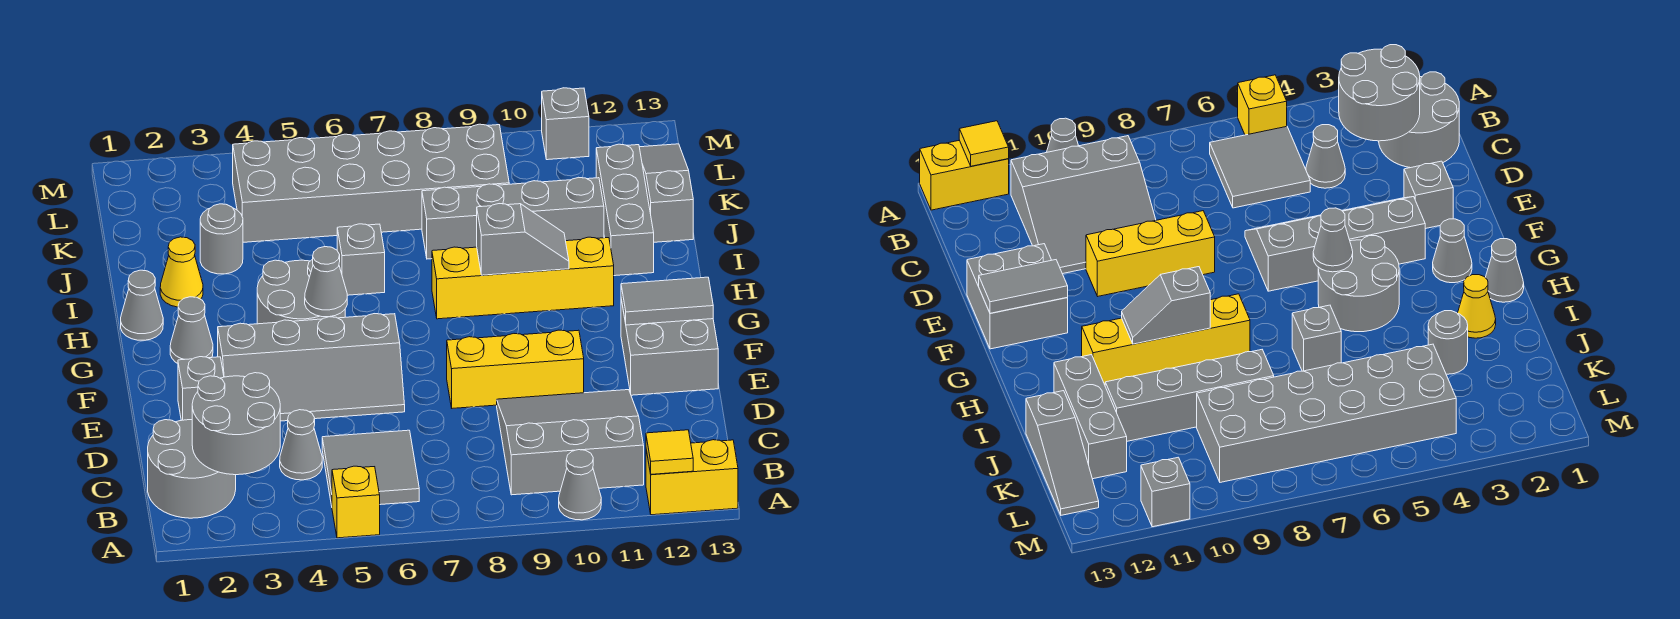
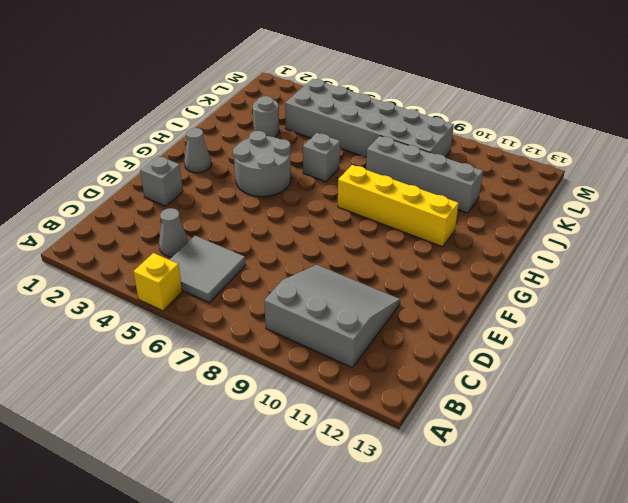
none -> grey 1x1 cone [559,450,601,520]
none -> yellow 1x2 brick [646,440,738,515]
none -> grey 2x2 round brick [148,420,236,518]

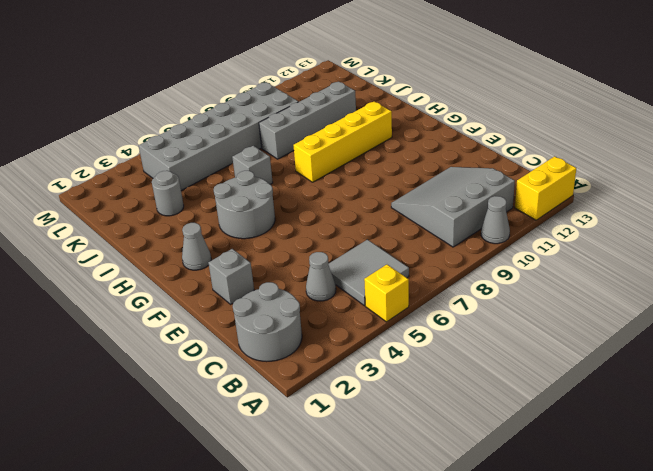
none -> grey 2x4 slope [218,314,405,421]
none -> yellow 1x3 brick [447,330,584,408]
none -> grey 2x2 brick [621,299,718,395]

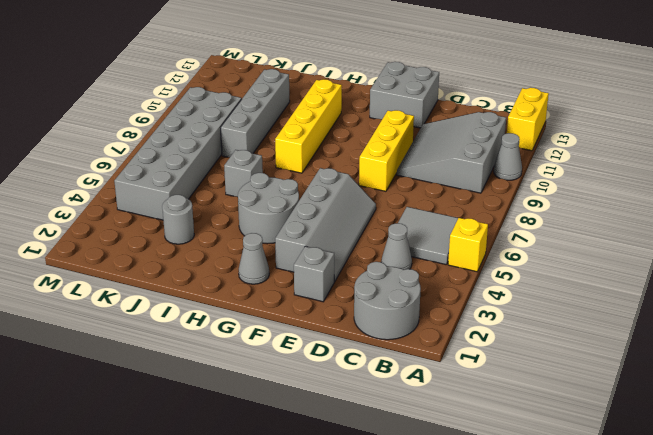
none -> grey 1x1 cone [121,270,163,340]
none -> yellow 1x1 cone [160,237,203,307]
none -> grey 1x3 brick [596,144,654,276]

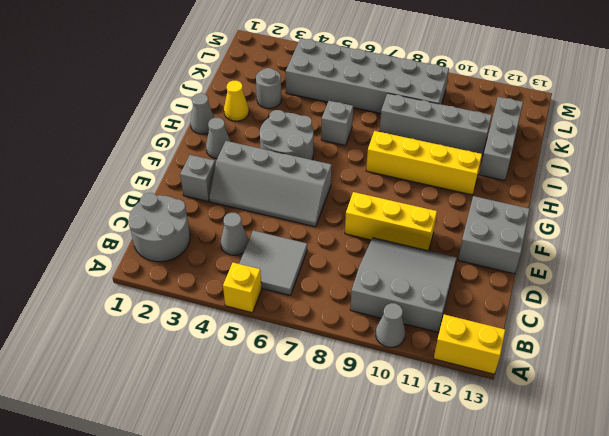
none -> grey 1x3 slope [639,144,693,242]
none -> grey 1x1 brick [542,88,589,160]
none -> yellow 1x1 tile [646,430,693,474]

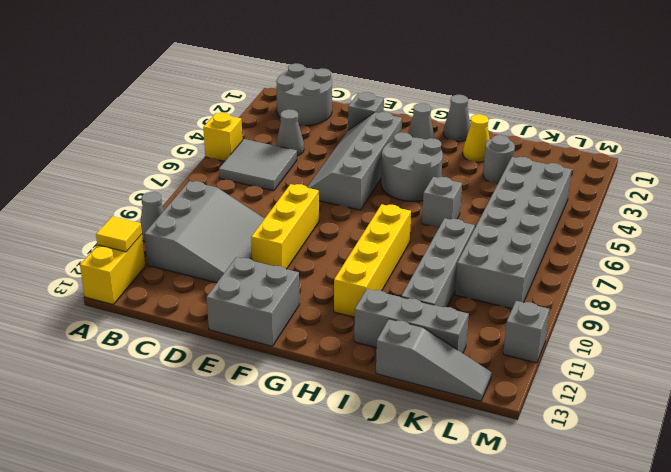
none -> grey 2x2 round brick [192,373,280,475]
none -> grey 1x2 tile [621,277,713,325]
none -> grey 1x1 cone [305,246,347,317]

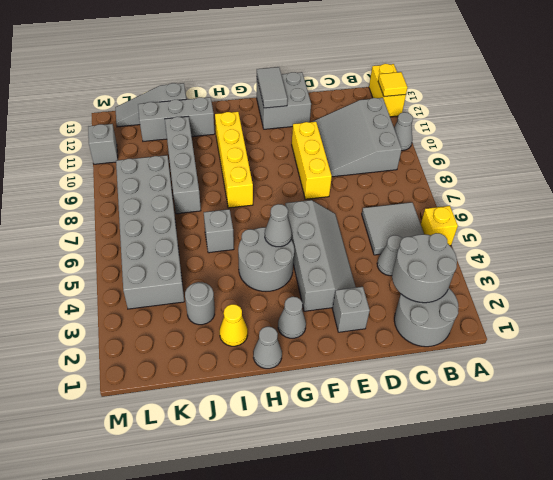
none -> grey 1x2 slope [477,204,569,275]

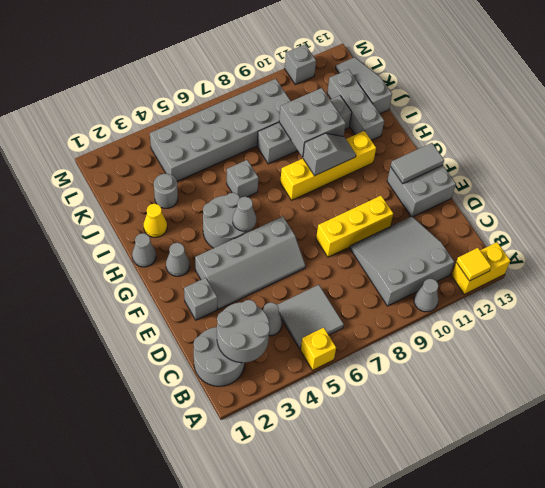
grey 2x2 brick [279,88,346,157] -> none

